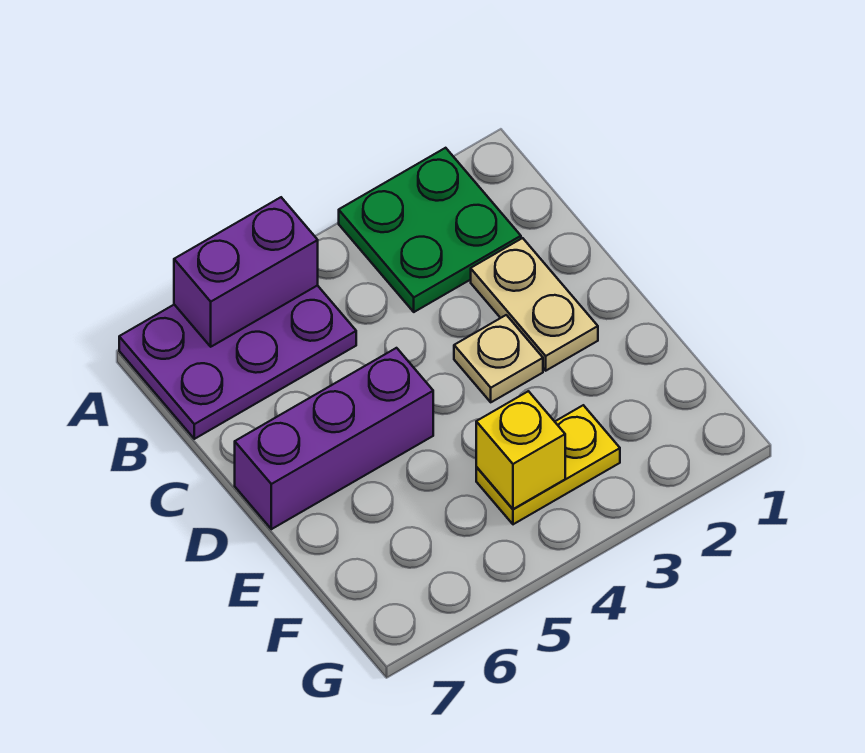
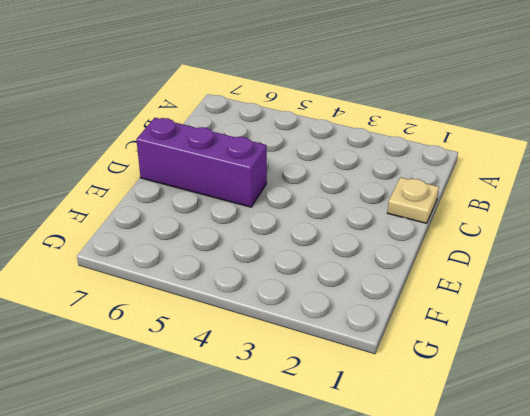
tan 1x1 plate [387,177,439,223] -> tan 1x1 plate moved to [454,315,543,402]
none -> green 2x2 plate [339,148,521,312]
none -> purple 2x3 plate [119,285,356,439]

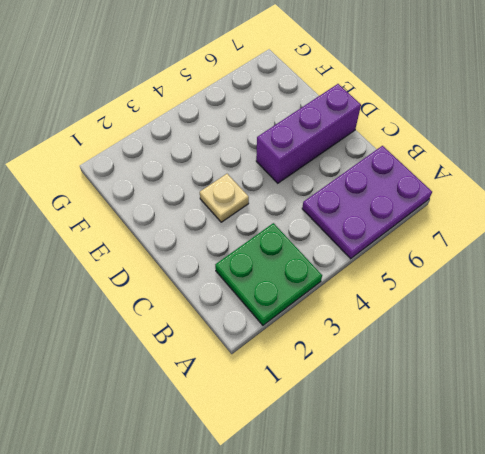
none -> tan 1x2 plate [471,238,598,371]
none -> yellow 1x2 plate [476,405,620,524]

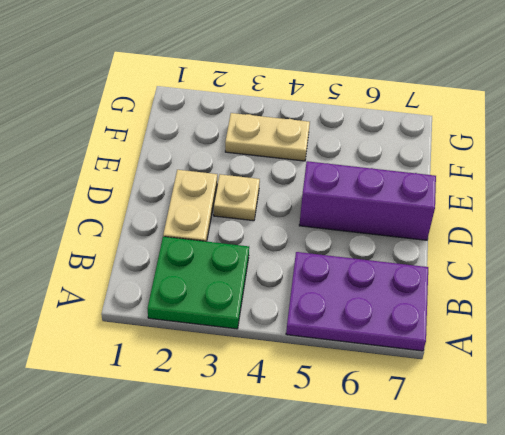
tan 1x2 plate [225,113,310,161] -> yellow 1x2 plate [476,405,620,524]
none -> purple 1x2 brick [174,197,318,347]
none -> yellow 1x1 brick [476,391,565,509]

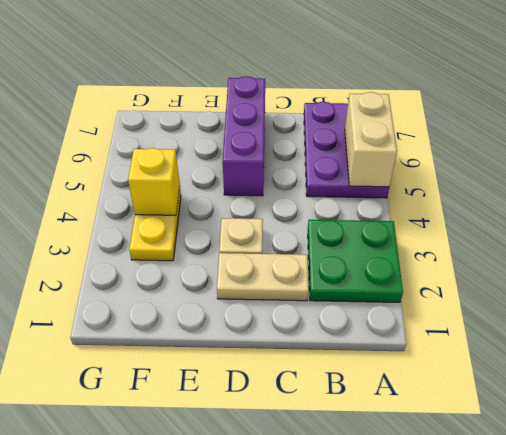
tan 1x2 brick [345,92,397,187] -> purple 1x2 brick [174,197,318,347]

